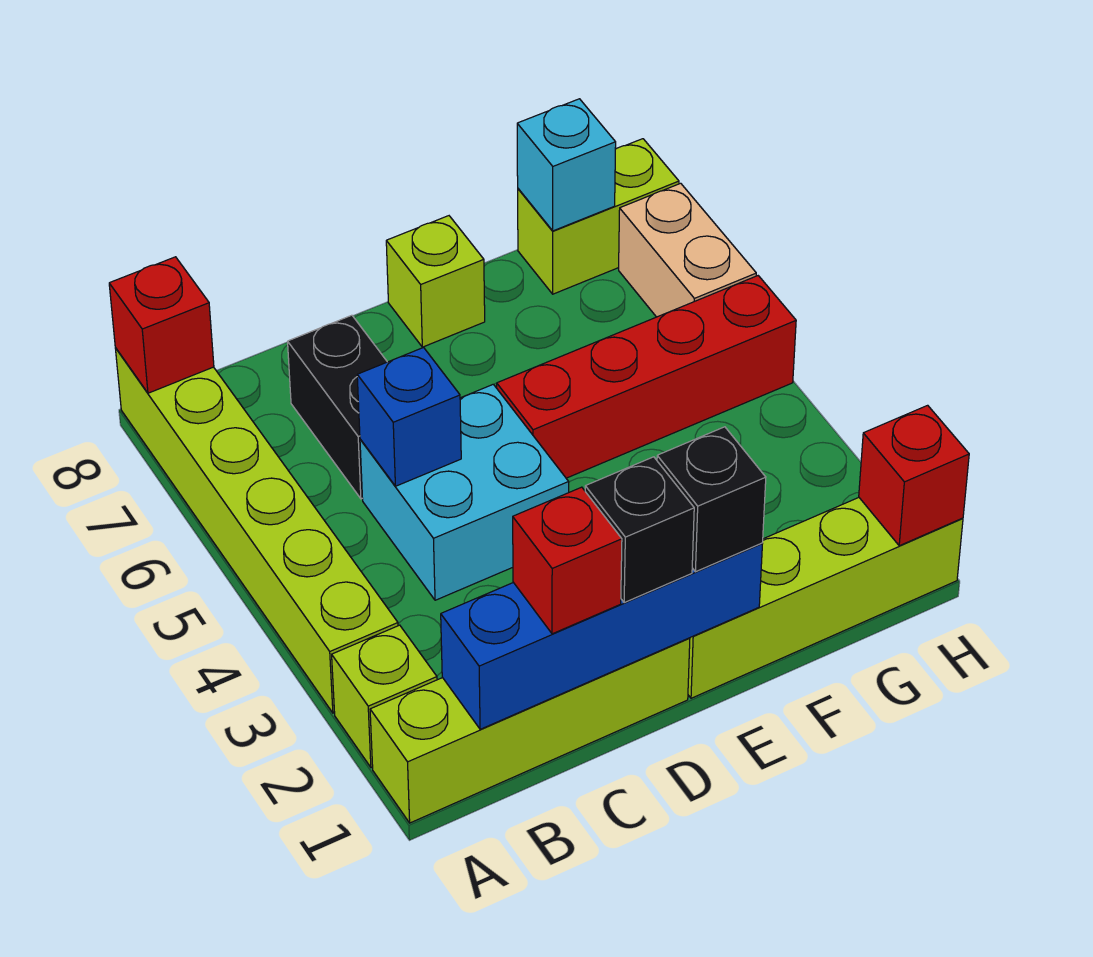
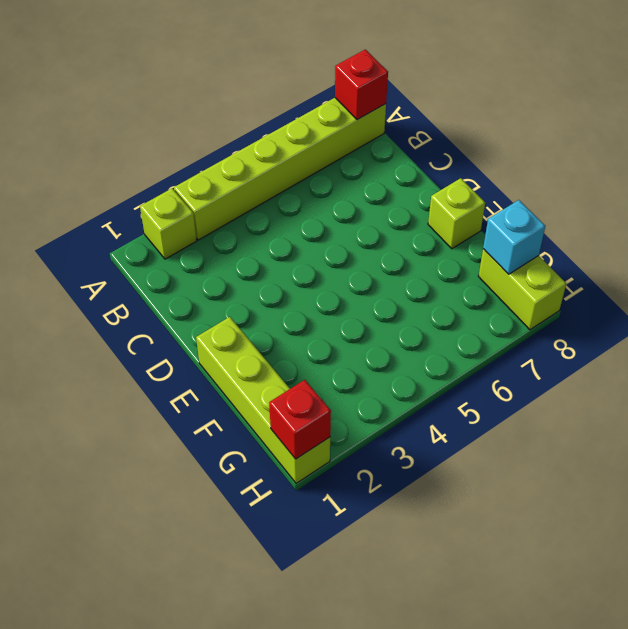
none -> lime 1x4 brick [370,638,690,823]
none -> cyan 2x2 brick [360,384,569,600]
none -> black 1x2 brick [288,315,387,499]

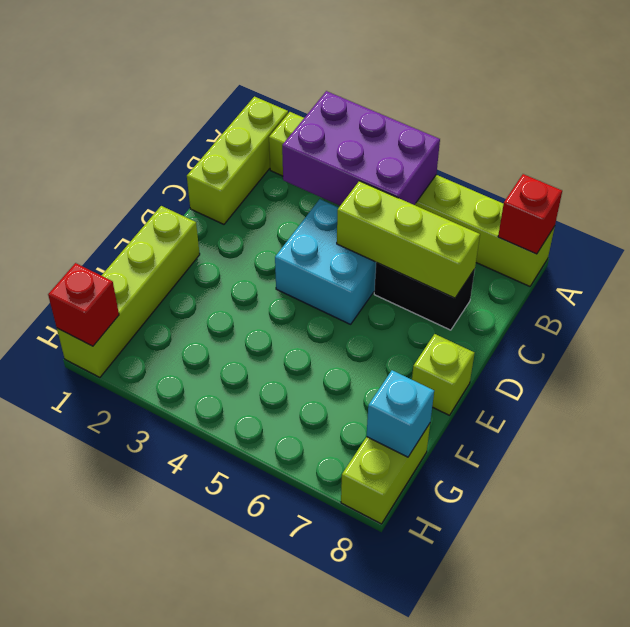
lime 1x3 brick [187,97,288,224] -> lime 1x4 brick [370,638,690,823]
purple 2x3 brick [282,91,440,206] -> none
lime 1x3 brick [337,181,480,298] -> blue 1x1 brick [357,348,461,486]
none -> red 1x4 brick [497,276,796,478]
none -> tan 1x2 brick [619,183,756,317]
none -> blue 1x4 brick [441,543,762,729]

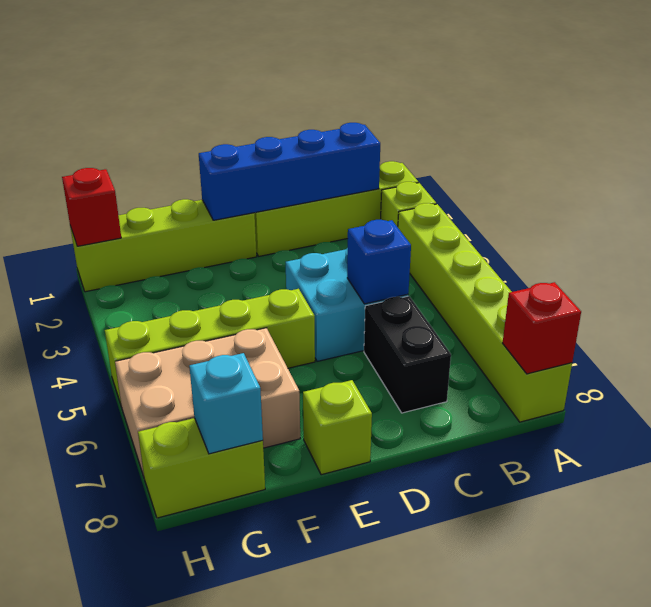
lime 1x4 brick [105,289,315,407] -> red 1x4 brick [497,276,796,478]
tan 2x3 brick [115,328,300,476] -> tan 1x2 brick [619,183,756,317]
none -> red 1x1 brick [513,487,622,634]
none -> black 1x1 brick [585,457,694,602]
none -> black 1x1 brick [657,427,766,572]

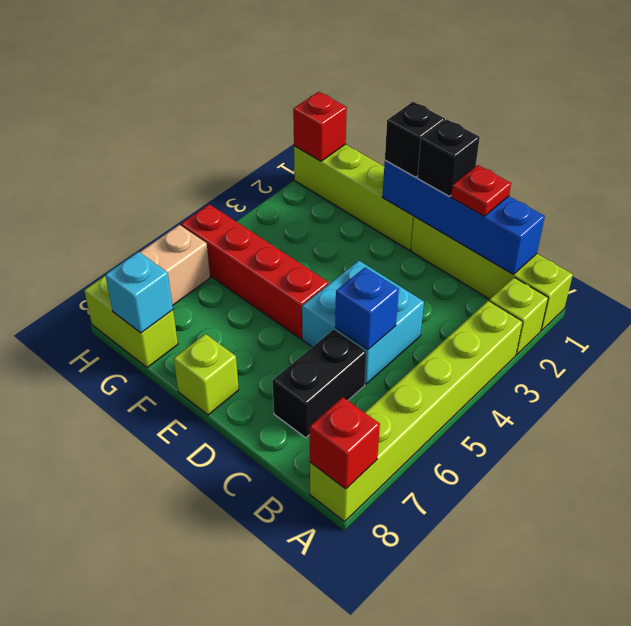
red 1x1 plate [451,165,511,216] -> red 1x1 brick [513,487,622,634]

